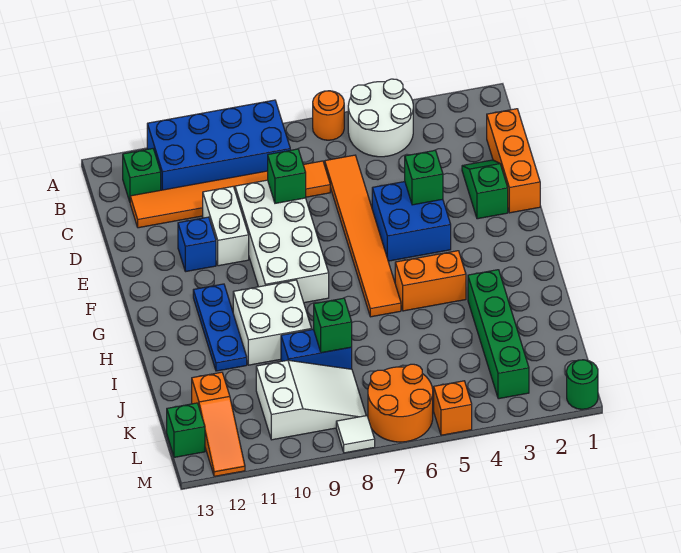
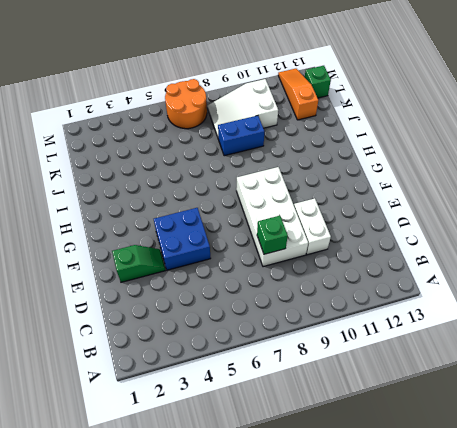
green 1x2 slope [112,245,165,282] -> green 1x2 slope turned to [462,160,508,219]
none -> white 2x2 round brick [348,79,413,157]
none -> orange 1x1 round brick [313,91,344,140]
none -> blue 2x4 brick [147,100,290,190]

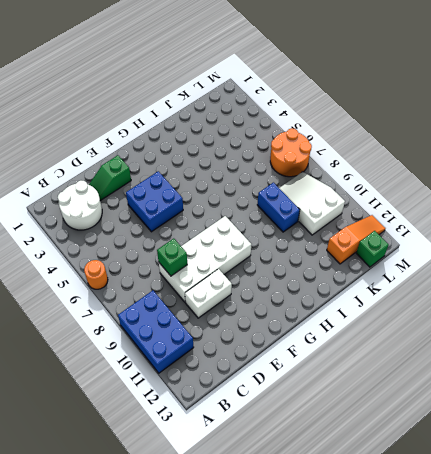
blue 2x3 brick [118,291,194,373] -> blue 2x4 brick [147,100,290,190]
white 2x2 round brick [58,181,102,230] -> white 2x2 round brick moved to [348,79,413,157]
none -> green 1x1 brick [123,149,161,202]
none -> orange 1x3 brick [487,109,540,213]
none -> orange 1x6 tile [325,155,401,317]

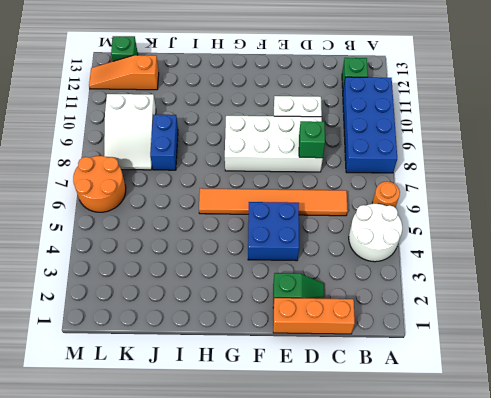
none -> orange 1x6 tile [130,161,330,228]
none -> blue 1x1 brick [178,217,216,272]
none -> blue 1x3 plate [193,284,247,371]

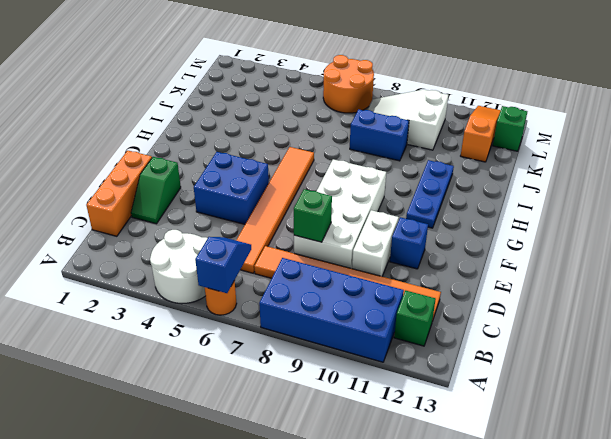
blue 1x2 slope [195,237,251,293] -> none
none -> orange 1x2 brick [395,251,466,311]
none -> white 2x2 brick [233,280,312,365]
none -> green 1x4 brick [468,270,529,399]

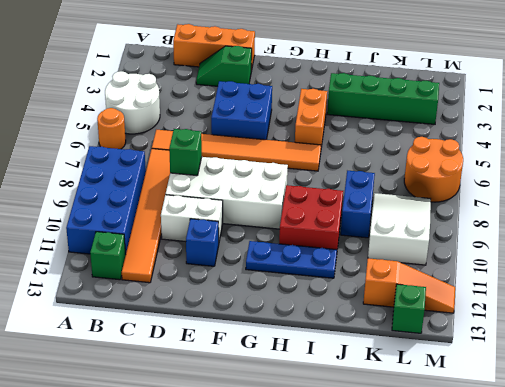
red 2x2 brick [279,185,343,250] -> white 2x2 brick [233,280,312,365]
none -> green 1x1 round brick [567,360,598,409]
none -> orange 1x1 brick [434,381,472,435]
none -> white 1x1 tile [336,416,375,453]

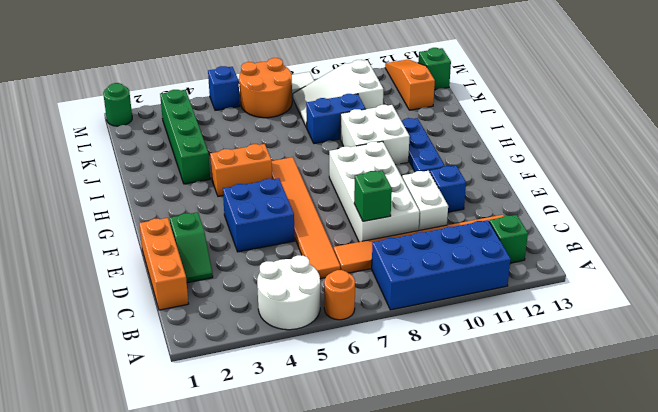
blue 1x1 brick [208,66,240,110] -> orange 1x1 brick [434,381,472,435]
none -> green 1x1 brick [405,150,443,205]
none -> green 1x1 brick [314,298,352,353]

